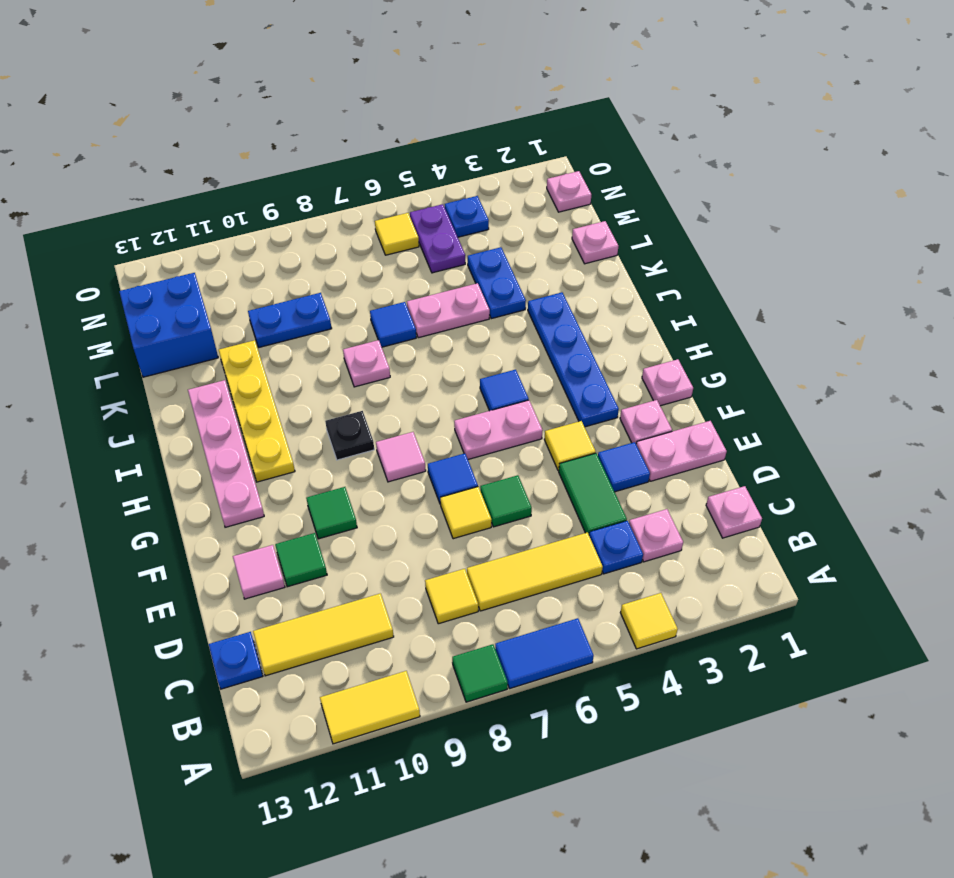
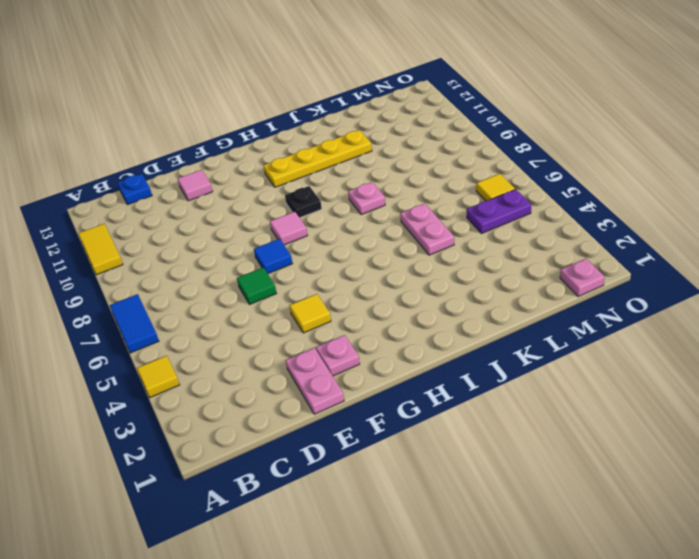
none -> green 1x1 tile [452,644,508,702]
none -> pink 1x1 plate [706,486,762,538]
none -> pink 1x1 plate [629,509,683,562]
none -> blue 1x1 plate [589,521,643,574]

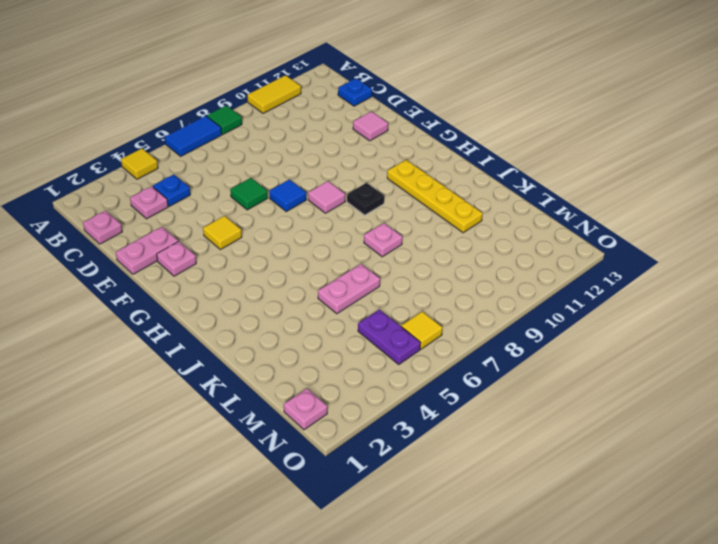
none -> yellow 1x3 tile [467,533,603,611]
none -> yellow 1x1 tile [425,569,478,624]
none -> yellow 1x3 tile [253,593,394,676]
none -> green 1x2 tile [559,453,627,534]

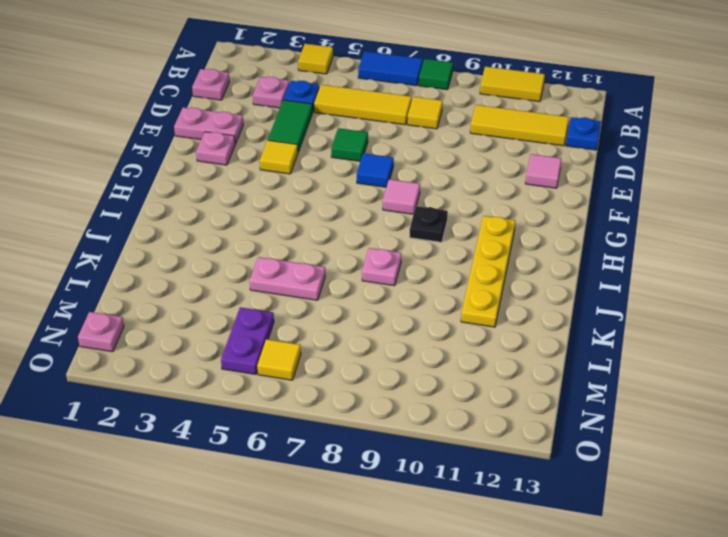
none -> blue 1x1 tile [598,442,650,492]
none -> yellow 1x1 tile [440,487,492,539]
none -> green 1x1 tile [275,533,327,587]
none -> green 1x1 tile [306,487,357,539]

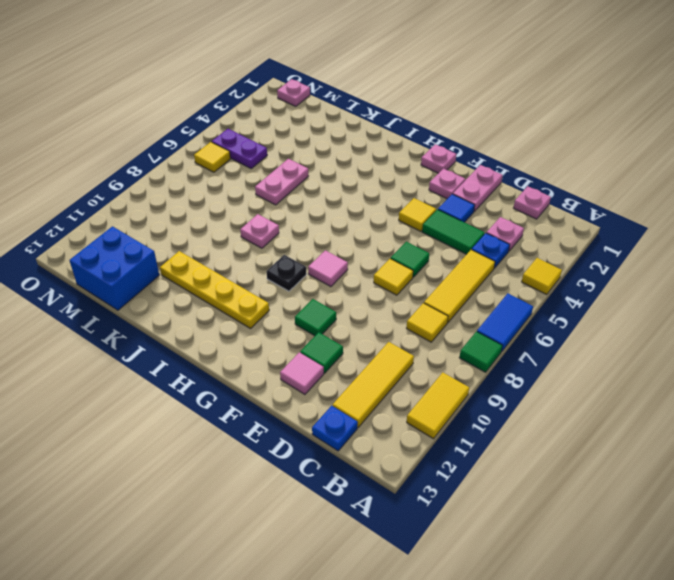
none -> blue 1x1 tile [428,453,478,504]
none -> blue 1x4 plate [528,292,619,427]
none -> pink 1x2 plate [454,400,543,459]
none -> pink 1x4 plate [188,380,264,527]

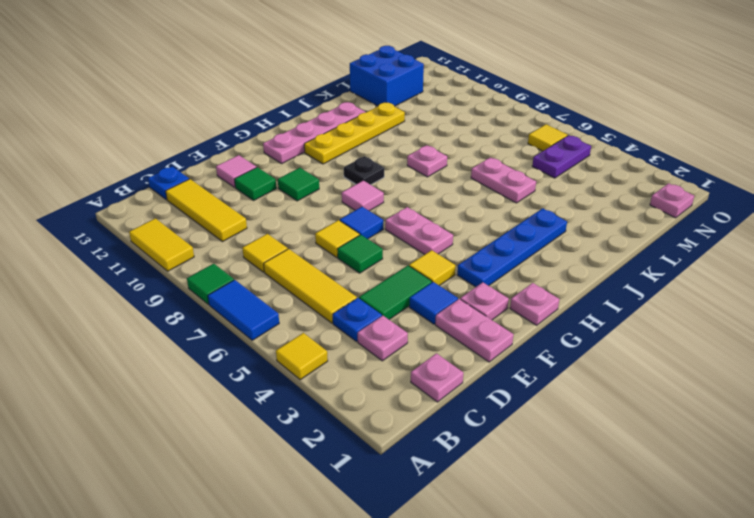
none -> blue 1x1 tile [480,370,529,411]
none -> blue 1x2 plate [468,247,526,319]
none -> blue 1x1 tile [370,302,416,347]
none -> pink 1x1 plate [572,221,618,264]

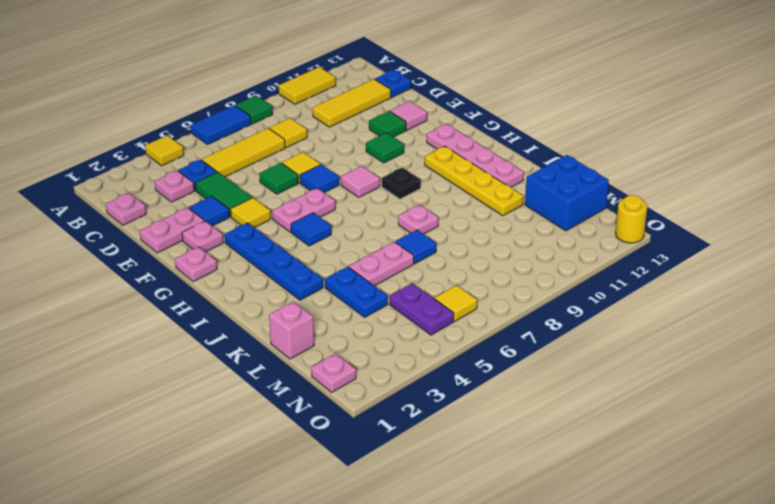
pink 1x1 brick [269,301,314,359] -> pink 1x1 plate [572,221,618,264]
yellow 1x1 round brick [616,195,647,243] -> none
none -> blue 1x2 plate [248,293,332,347]
none -> blue 1x1 plate [445,196,489,237]

